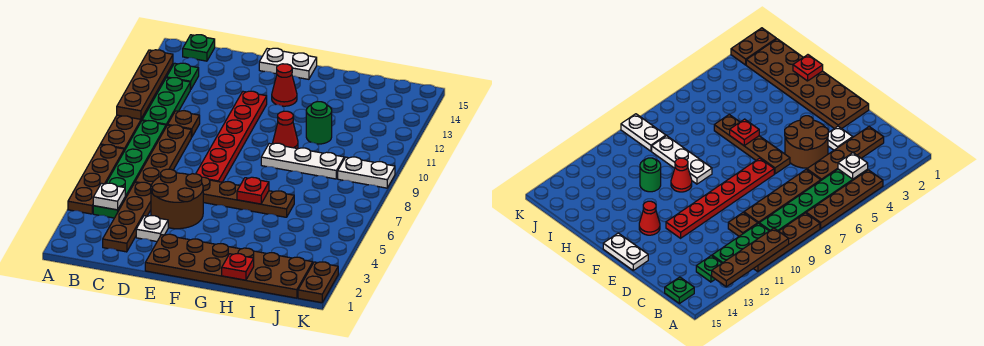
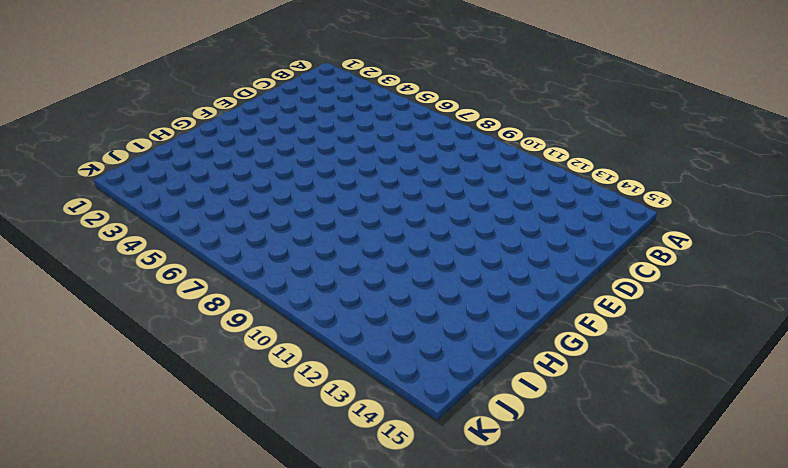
none -> brown 1x4 plate [68,145,124,214]
none -> brown 1x4 plate [100,93,157,151]
none -> green 1x6 plate [93,121,166,218]

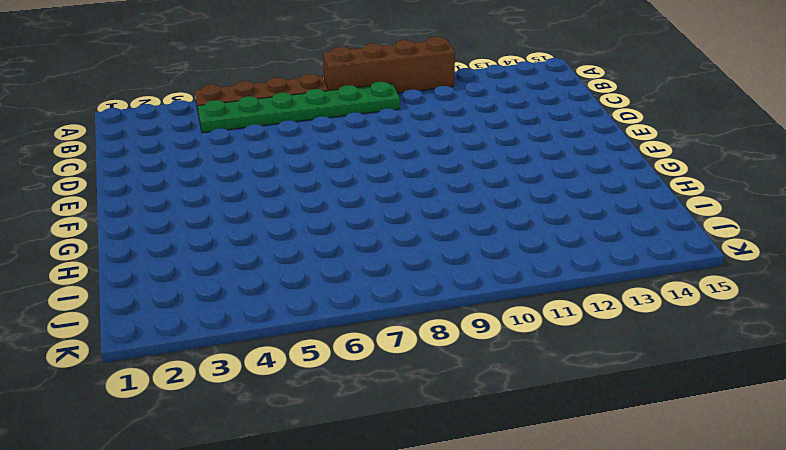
brown 1x4 brick [323,37,455,93] -> brown 1x4 plate [100,93,157,151]
none -> green 1x3 plate [142,78,191,126]
none -> green 1x1 plate [167,63,199,89]
none -> green 1x1 plate [183,35,215,61]

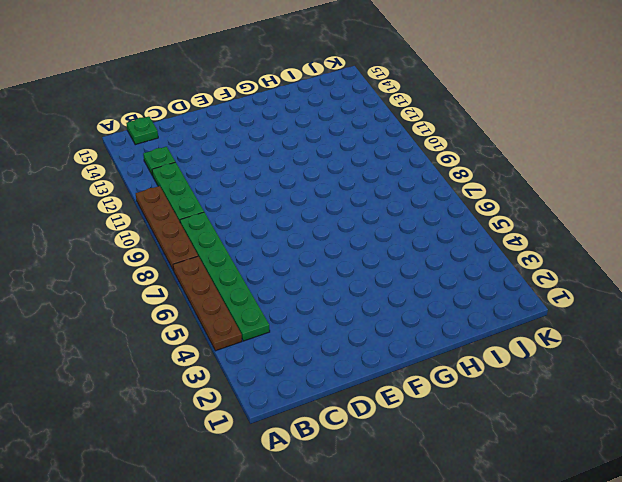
none -> brown 1x4 plate [103,182,151,252]
none -> brown 1x4 plate [135,125,191,185]
none -> brown 1x1 plate [168,111,200,137]

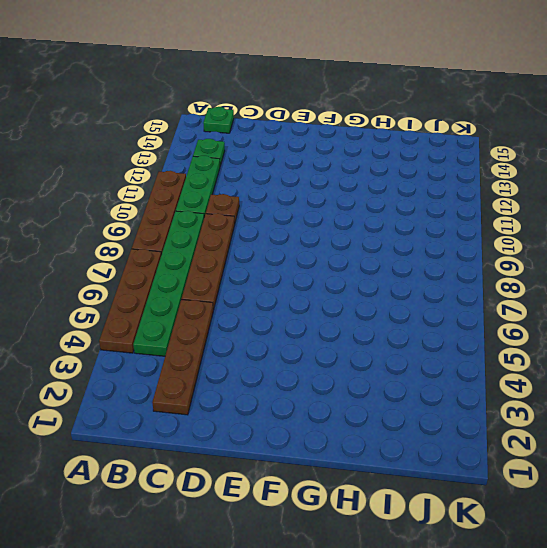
none -> white 1x1 plate [136,216,168,241]
none -> brown 2x2 round brick [151,169,203,229]
none -> brown 2x6 plate [145,234,313,298]

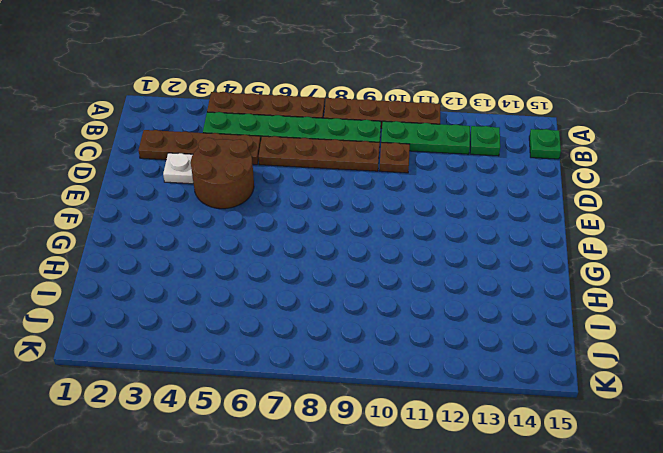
none -> brown 2x6 plate [145,234,313,298]
none -> brown 1x4 plate [202,177,294,217]
none -> red 1x6 plate [196,91,267,182]

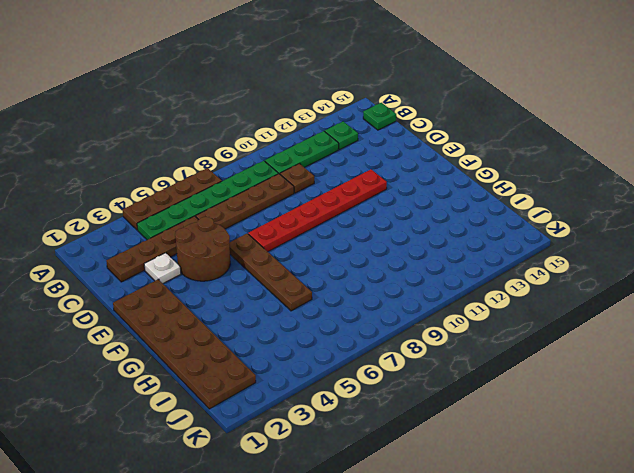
none -> brown 1x4 plate [100,93,157,151]
none -> white 1x2 plate [259,48,317,79]
none -> red 1x1 cone [272,64,297,106]

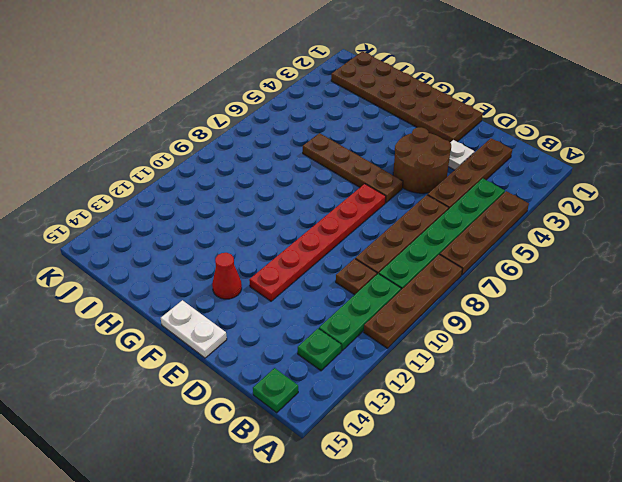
none -> white 1x3 plate [261,143,344,179]
none -> red 1x1 cone [273,111,298,148]
none -> green 1x1 round brick [306,102,332,144]

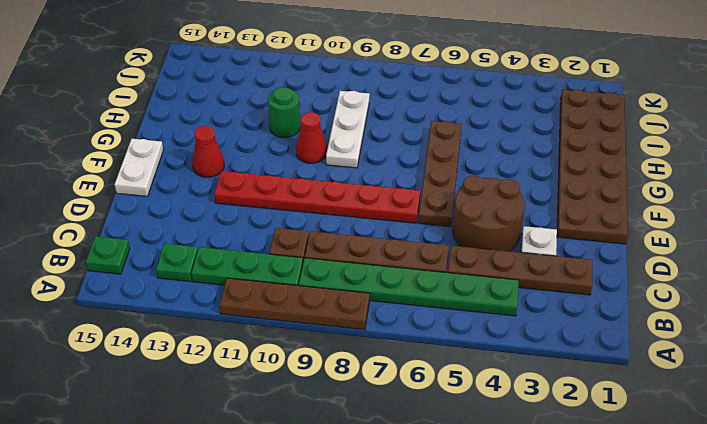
none -> brown 1x4 plate [68,145,124,214]
none -> white 1x2 plate [338,157,395,188]
none -> brown 1x2 plate [298,262,338,303]

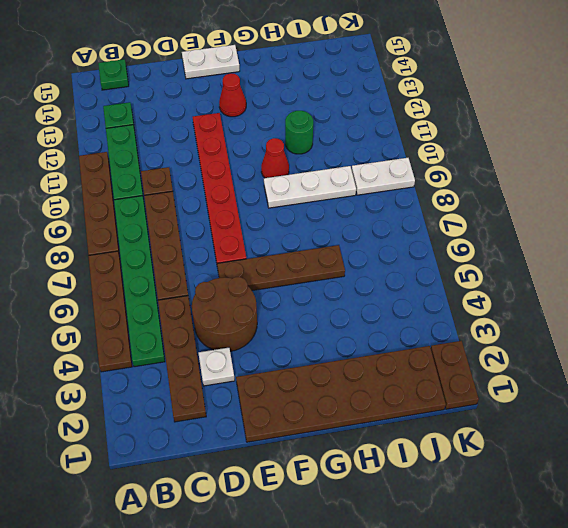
none -> brown 1x4 plate [117,50,173,119]
none -> white 1x1 plate [93,183,125,210]
none -> red 1x1 plate [237,177,269,204]

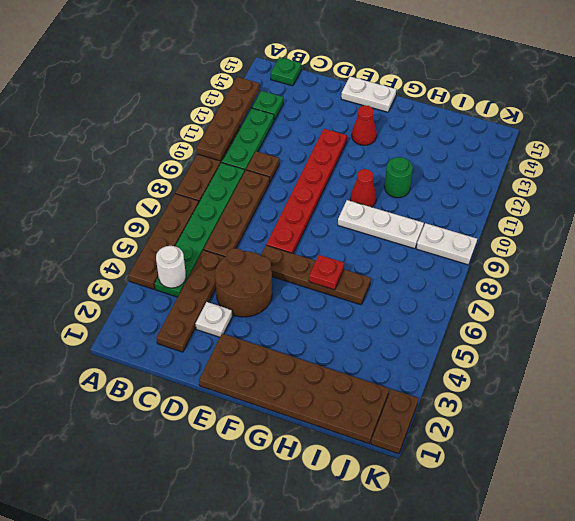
white 1x1 round brick [156,246,186,288] -> white 1x1 plate [93,183,125,210]
none -> red 1x1 plate [222,254,254,280]

